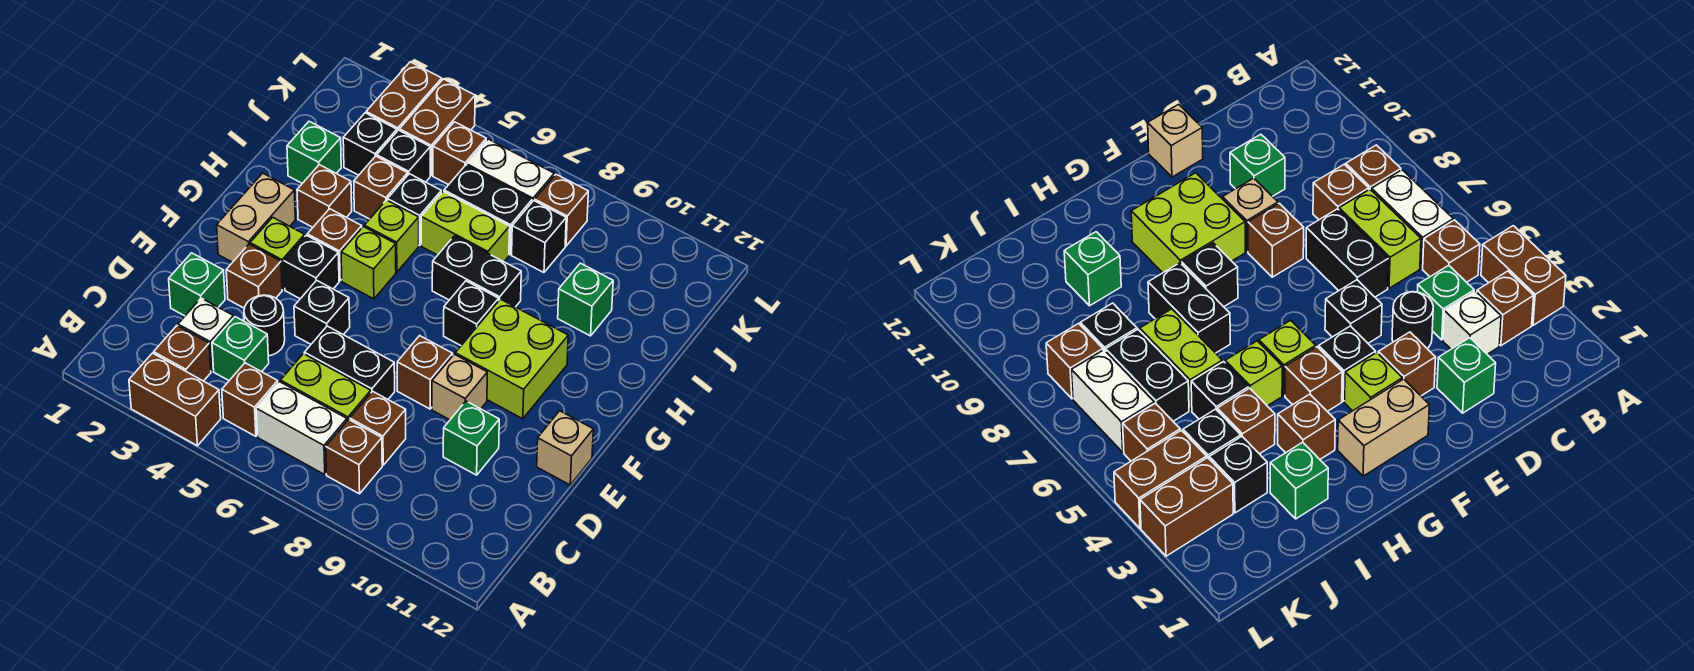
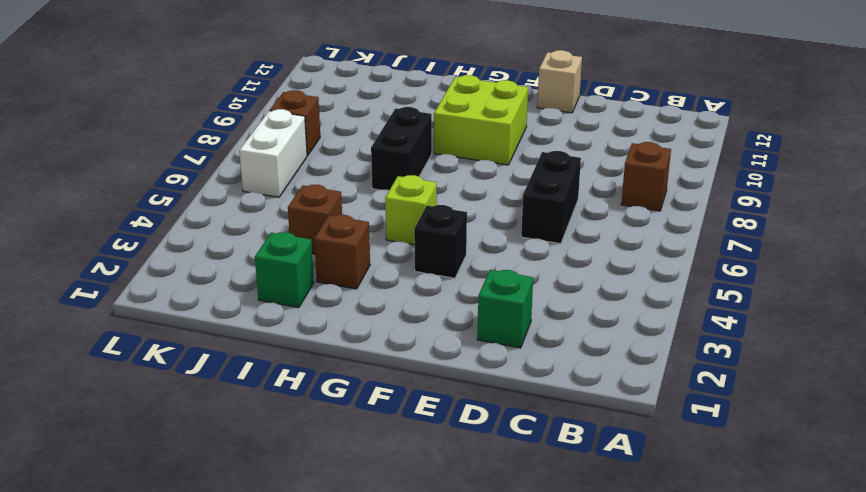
none -> brown 1x2 brick [129,353,221,446]
none -> brown 1x1 brick [154,326,211,381]
none -> brown 1x1 brick [222,363,278,436]
none -> white 1x2 brick [256,382,347,475]

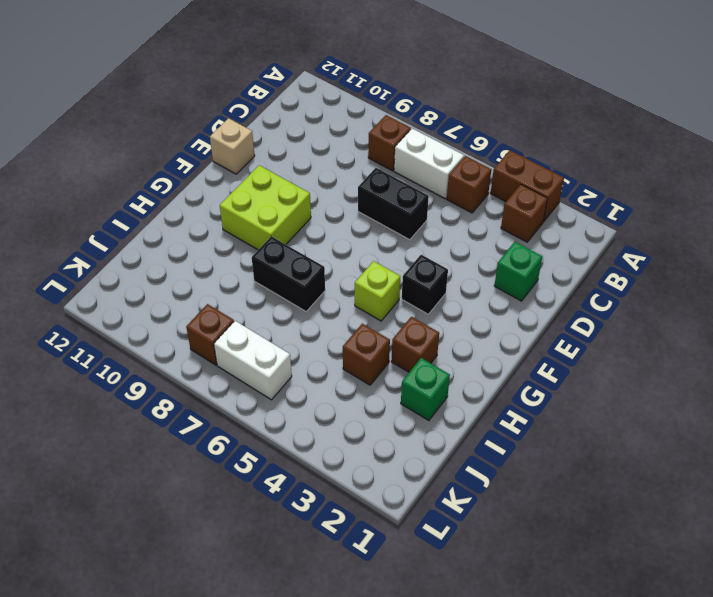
none -> white 1x1 brick [178,298,233,371]
none -> green 1x1 brick [212,317,269,380]
none -> lime 1x2 brick [280,354,371,421]
none -> brown 1x1 brick [350,391,406,465]

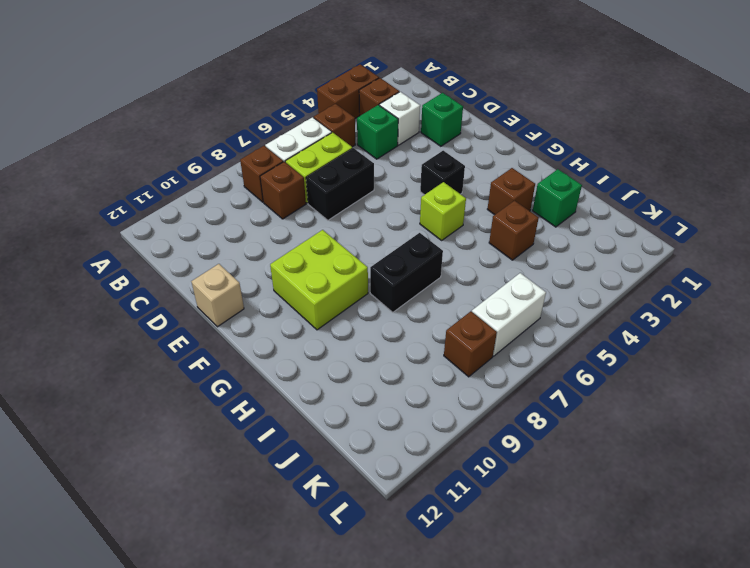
none -> black 1x1 round brick [244,295,285,356]
none -> green 1x1 brick [443,401,499,475]
none -> brown 1x1 brick [226,244,282,308]
none -> black 1x1 brick [294,280,350,344]

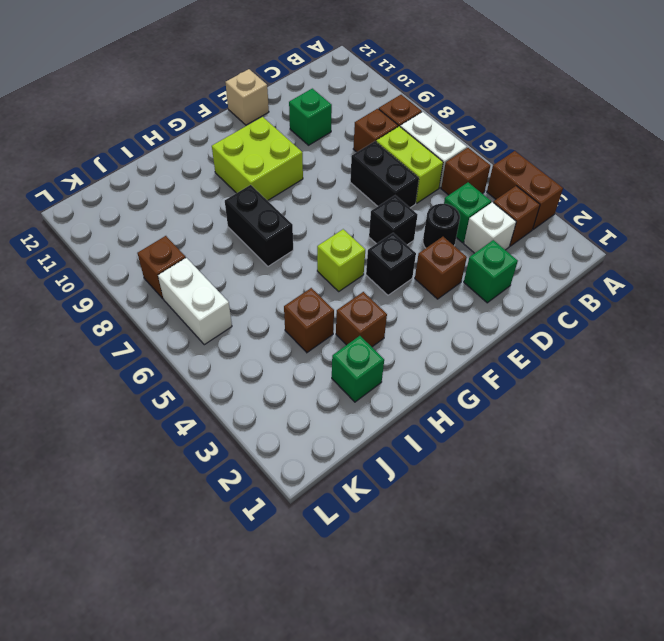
none -> brown 1x1 brick [397,336,453,409]
none -> tan 1x1 brick [432,354,487,420]
none -> tan 1x2 brick [217,173,295,262]
none -> lime 1x1 brick [250,217,305,289]

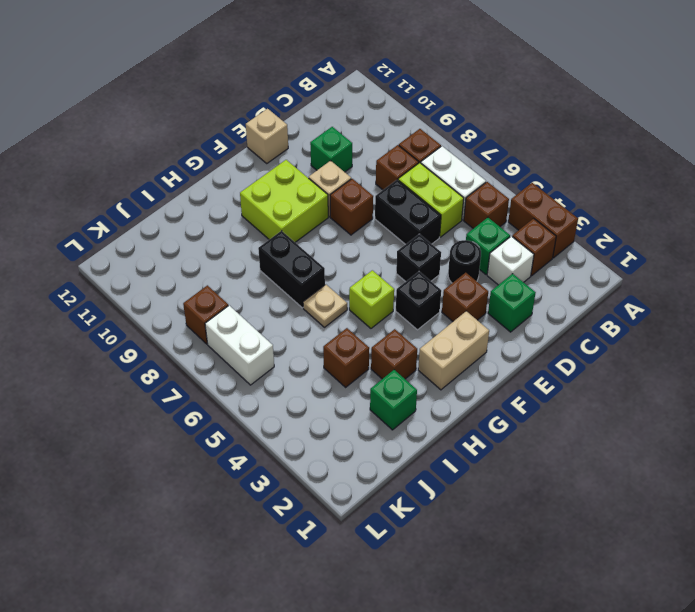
tan 1x1 plate [303,285,347,327] -> none
none -> lime 1x1 brick [250,217,305,289]
none -> brown 1x1 brick [307,209,362,281]
none -> black 1x1 brick [444,281,499,345]
none -> lime 1x1 brick [364,200,419,272]

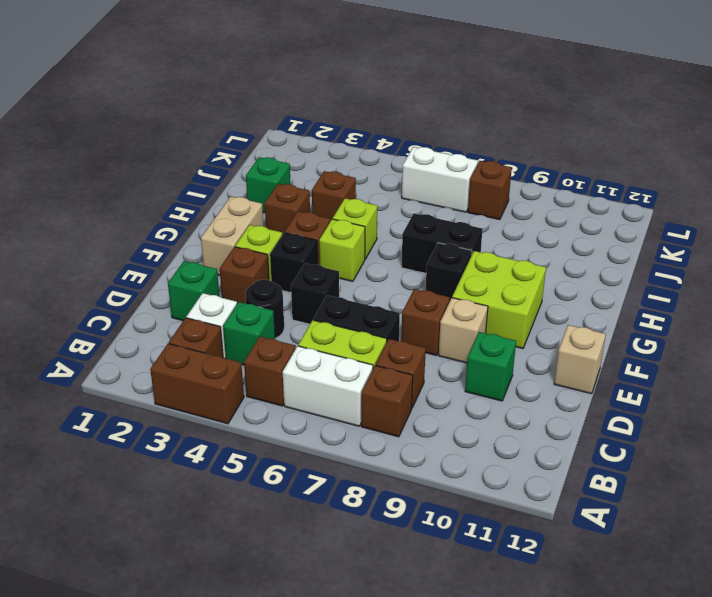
none -> black 1x1 brick [387,174,441,245]
none -> lime 1x2 brick [421,192,510,262]
none -> green 1x1 brick [558,263,613,336]
none -> black 1x1 brick [343,113,397,175]

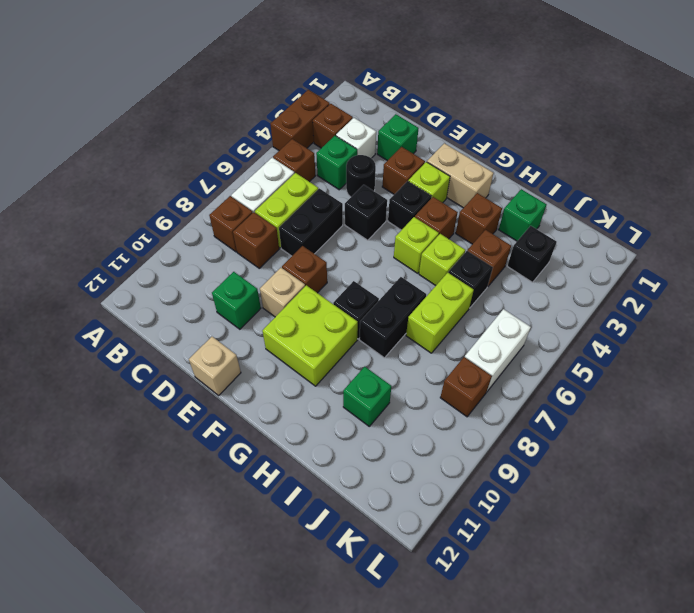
none -> black 1x1 brick [377,130,430,182]
none -> black 1x2 brick [444,165,532,255]
none -> black 1x1 brick [512,201,566,273]
none -> brown 1x2 brick [366,62,442,131]

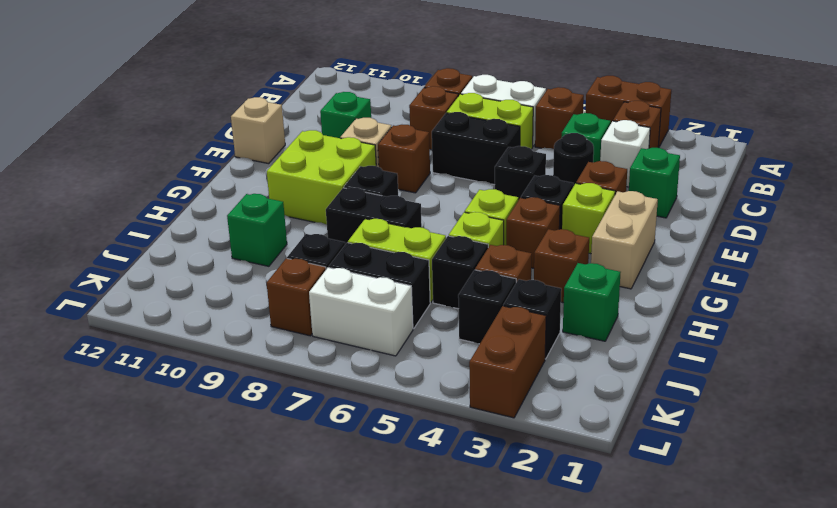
none -> brown 1x2 brick [400,79,475,175]
none -> brown 1x1 brick [433,122,486,185]

